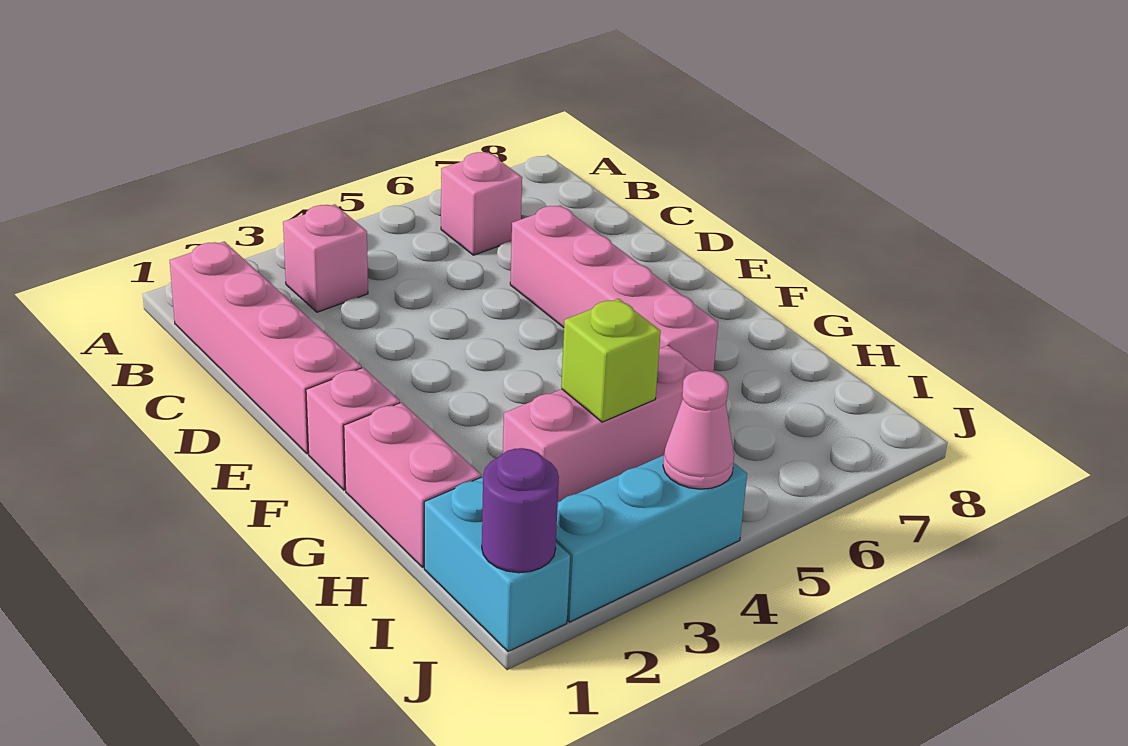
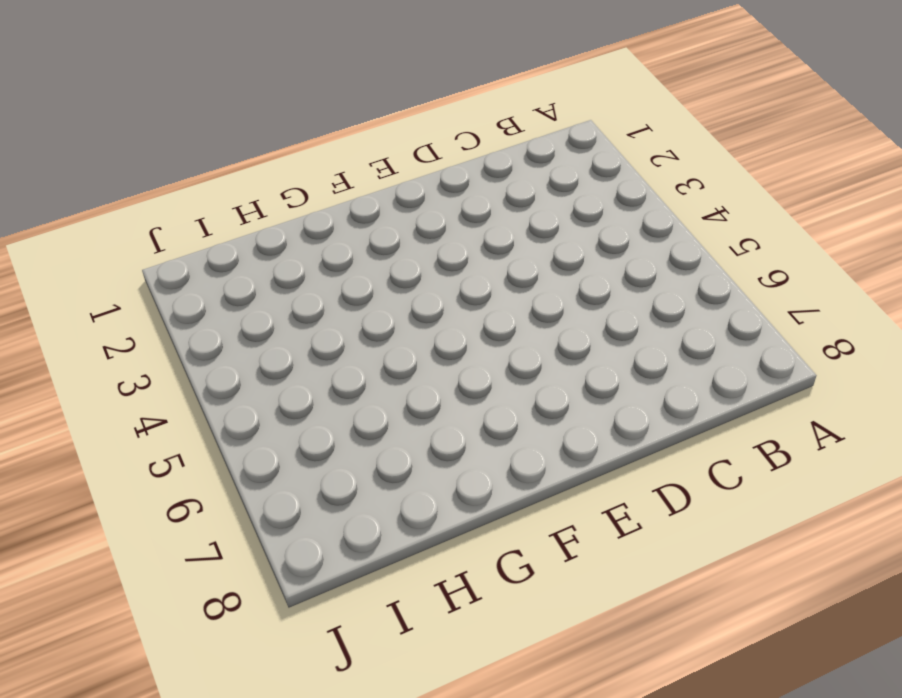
none -> pink 1x4 brick [170,242,362,454]
none -> pink 1x1 brick [283,204,368,312]
none -> pink 1x1 brick [441,152,522,255]

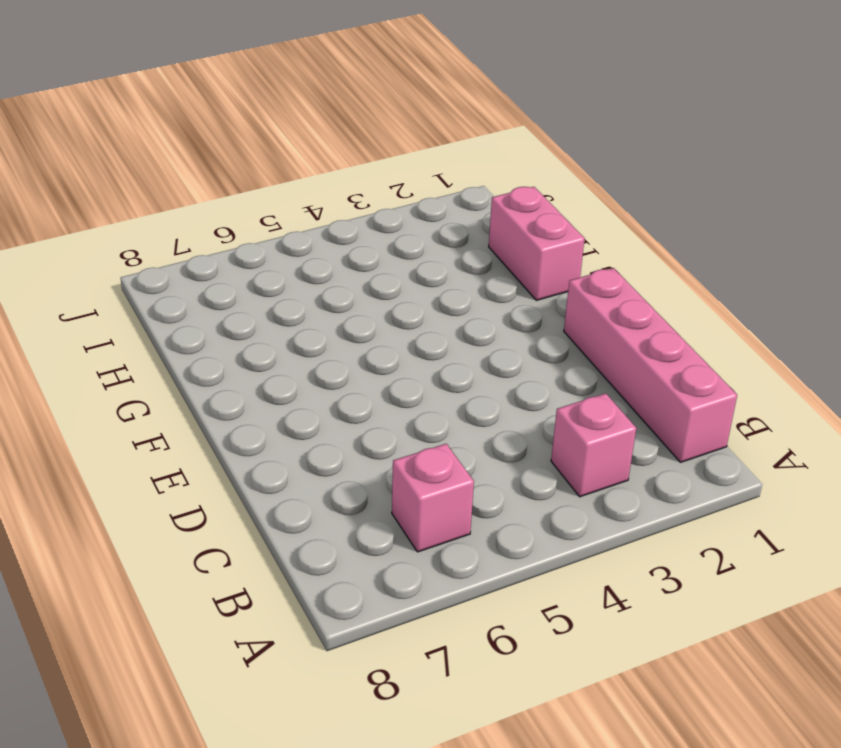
none -> pink 1x4 brick [510,205,718,372]
none -> pink 1x1 brick [306,368,400,490]
none -> pink 1x3 brick [503,345,701,502]

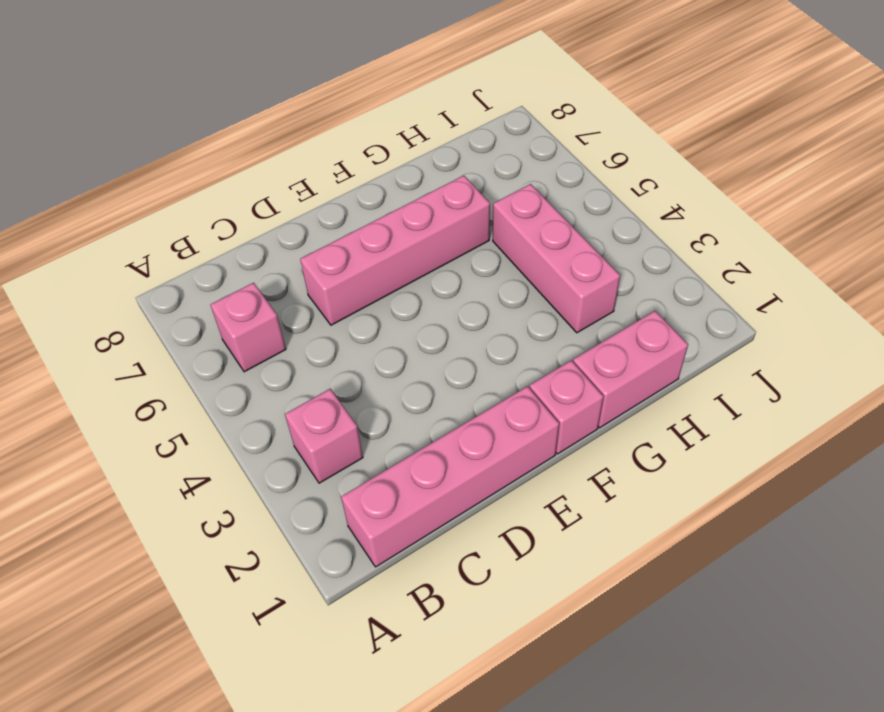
none -> cyan 1x2 brick [424,477,570,652]
none -> cyan 1x3 brick [556,455,747,622]
none -> lime 1x1 brick [561,299,661,422]

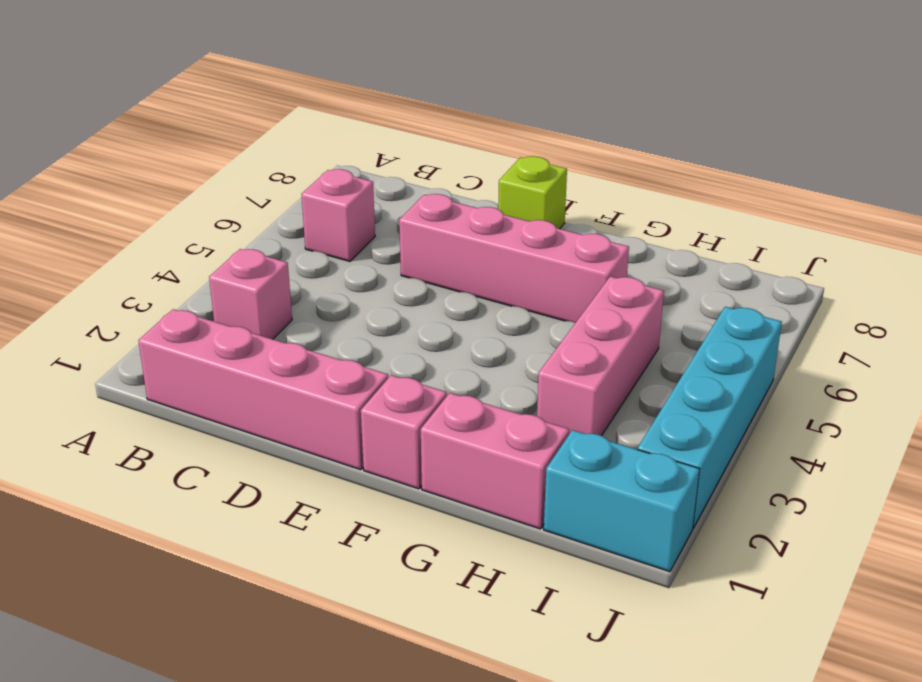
lime 1x1 brick [498,156,567,229] -> lime 1x1 brick moved to [561,299,661,422]
cyan 1x4 brick [638,307,782,528] -> cyan 1x3 brick [556,455,747,622]
none -> purple 1x1 round brick [482,448,559,573]
none -> pink 1x1 cone [663,371,734,489]

